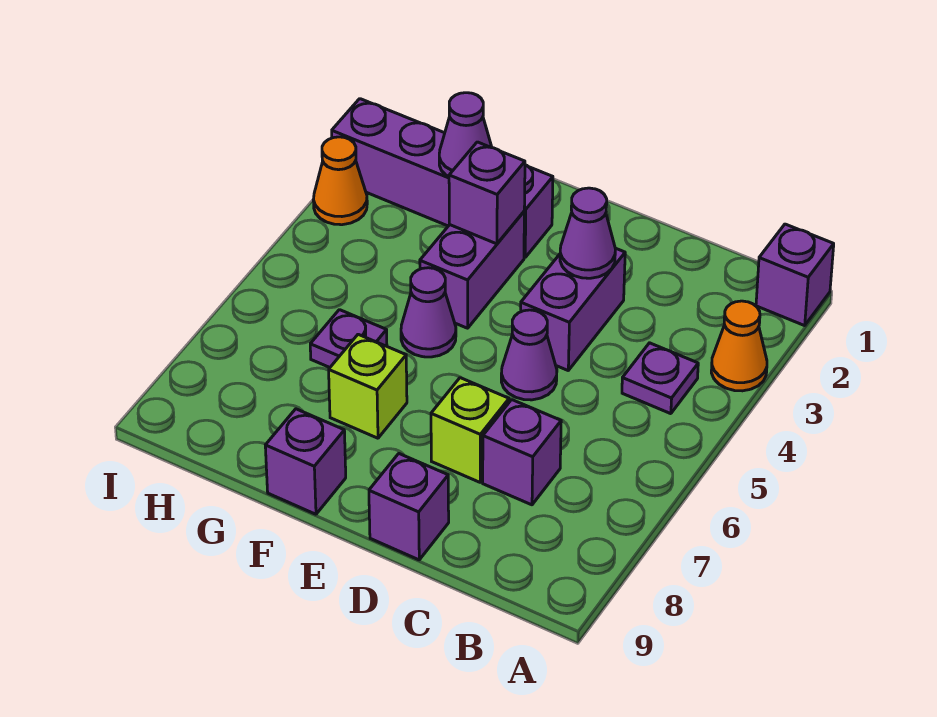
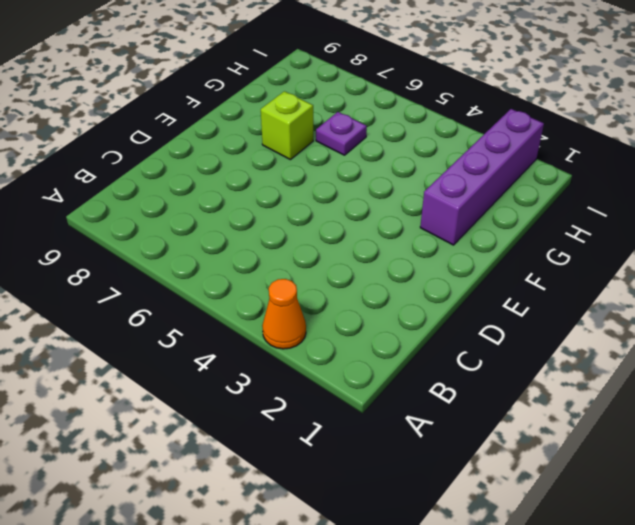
none -> purple 1x1 brick [756,224,834,326]
none -> purple 1x1 plate [622,343,698,414]
none -> purple 1x1 brick [483,400,561,505]

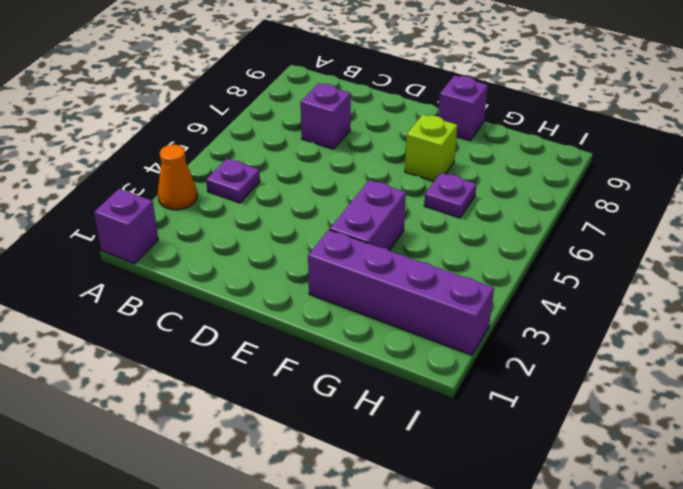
none -> purple 1x2 brick [521,248,625,370]
none -> purple 1x1 cone [501,310,557,400]
none -> lime 1x1 brick [431,378,509,482]

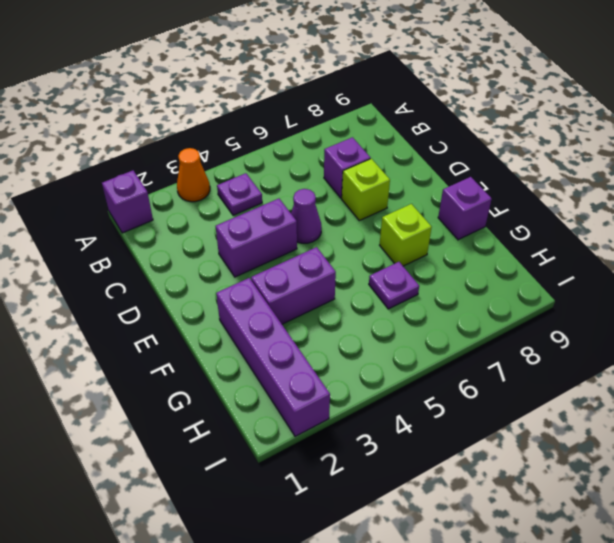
none -> purple 1x1 brick [369,454,449,560]
none -> purple 1x1 cone [401,268,456,357]
none -> orange 1x1 cone [313,137,367,225]

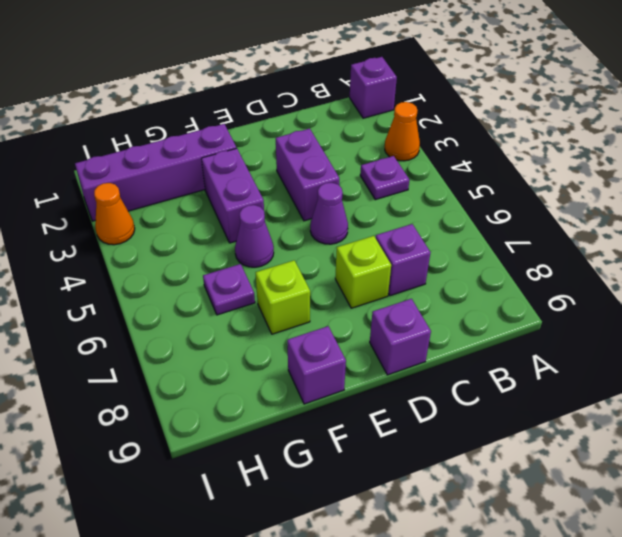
none -> purple 1x1 cone [560,188,615,278]
none -> purple 1x1 brick [449,142,525,244]
none -> purple 1x1 cone [439,93,492,177]

